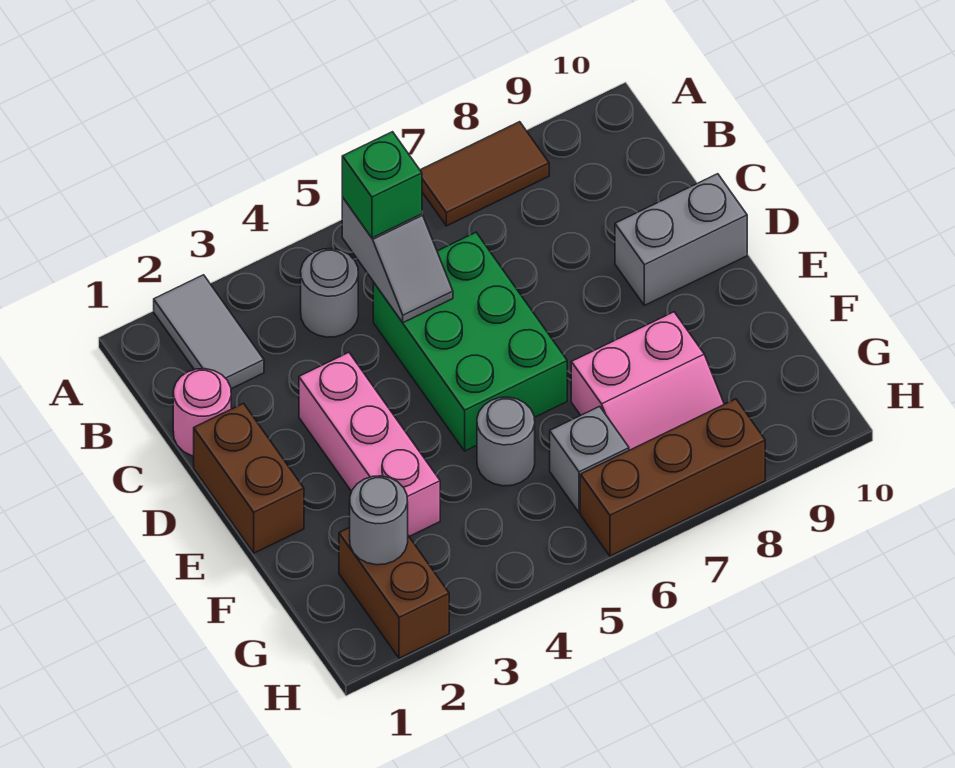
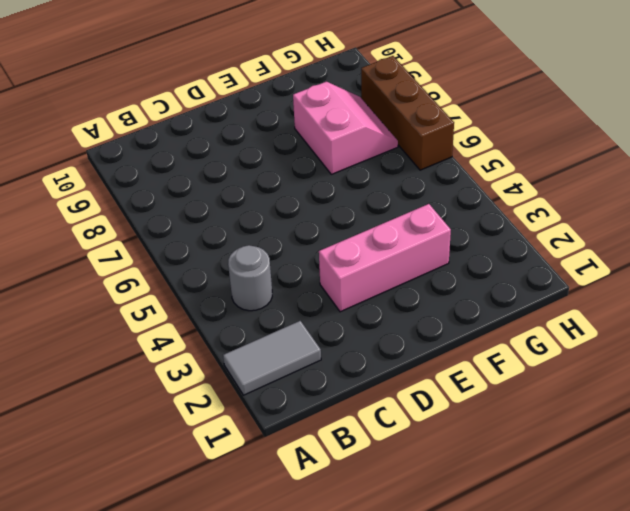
none -> brown 1x2 tile [420,122,549,226]
none -> pink 1x1 round brick [173,369,231,456]
none -> green 2x3 brick [373,232,567,451]

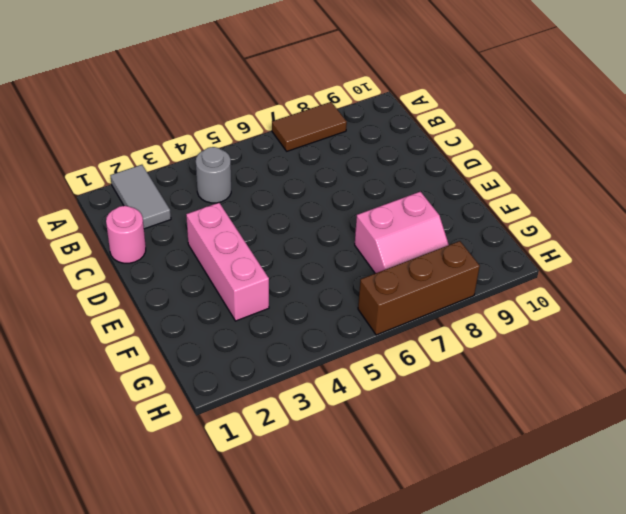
none -> green 2x3 brick [373,232,567,451]
none -> brown 1x2 brick [194,403,304,553]
none -> grey 1x2 brick [615,174,747,305]

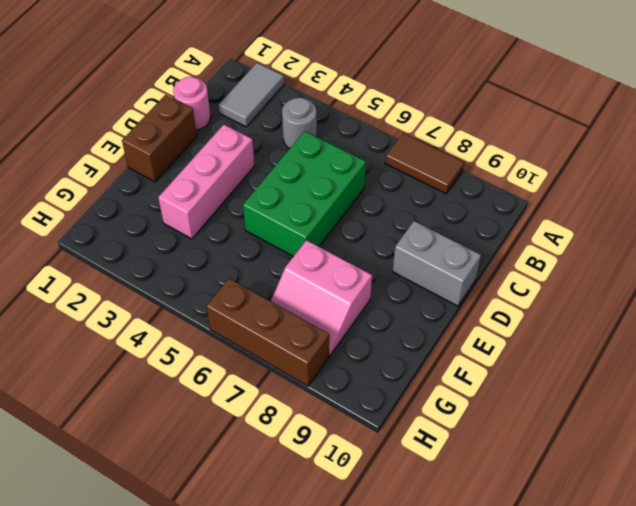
none -> grey 1x1 round brick [477,397,535,486]
none -> brown 1x2 brick [339,527,449,658]
none -> grey 1x1 brick [550,406,629,513]

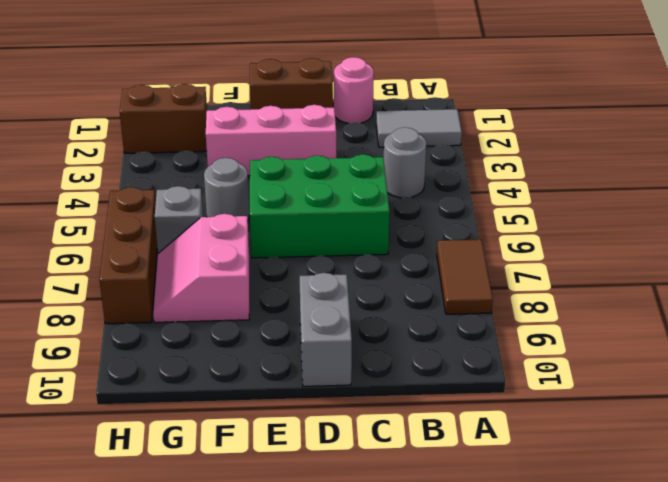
none -> grey 1x2 slope [342,197,453,323]
none -> grey 1x1 round brick [350,476,408,565]
none -> green 1x1 brick [342,132,422,238]

